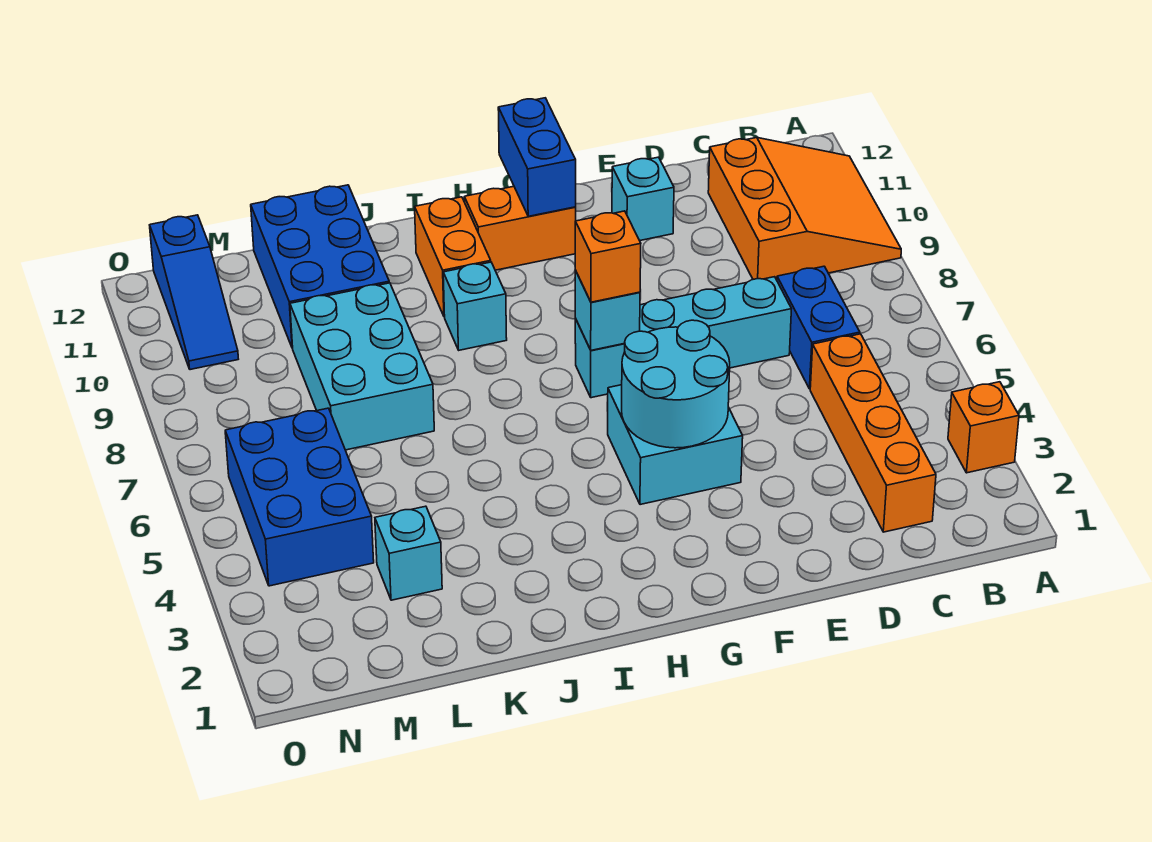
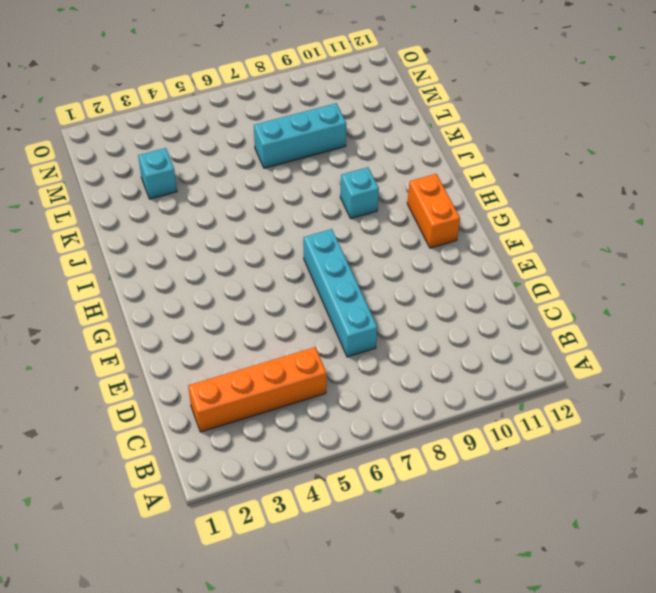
cyan 1x3 brick [254,103,346,168] -> cyan 2x3 brick [290,283,434,450]
none -> orange 1x1 brick [948,382,1019,473]
none -> orange 3x3 slope [708,138,901,280]
none -> blue 1x2 brick [777,266,860,389]

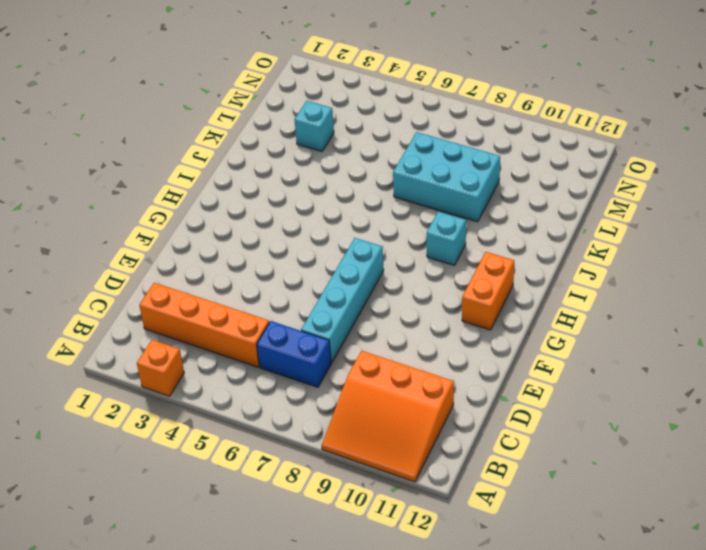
none -> cyan 1x1 brick [612,157,674,241]
none -> cyan 2x2 brick [607,385,743,505]
none -> orange 1x2 brick [415,197,491,317]

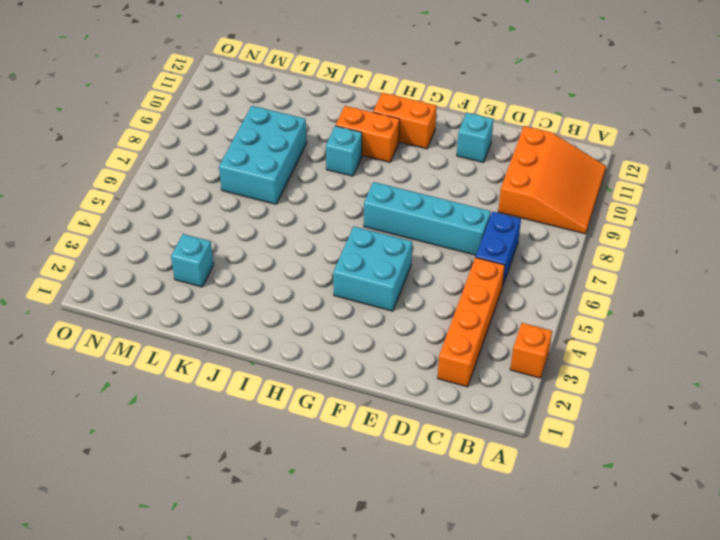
orange 1x2 brick [336,106,400,162] -> orange 1x2 brick turned to [415,197,491,317]
none -> blue 2x3 brick [251,185,389,348]
none -> blue 2x3 brick [225,408,374,586]
none -> blue 1x3 slope [150,215,238,370]

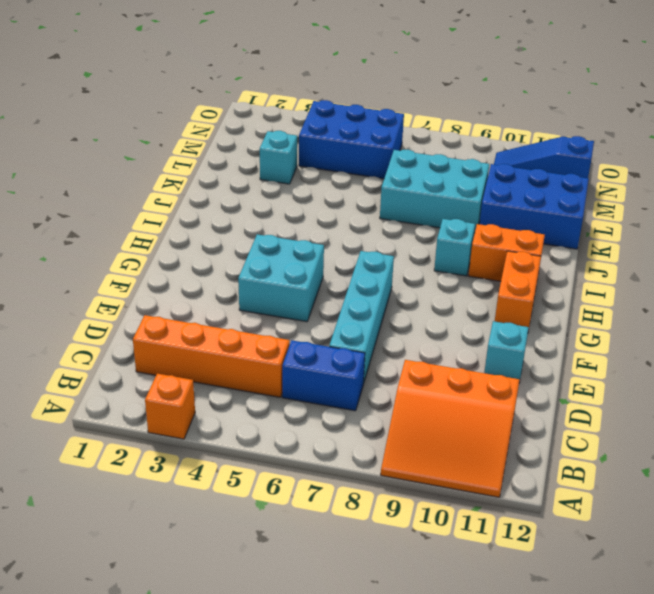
none -> cyan 2x2 round brick [622,320,730,448]
none -> cyan 1x1 brick [575,271,640,350]
none -> blue 1x2 brick [498,98,576,216]

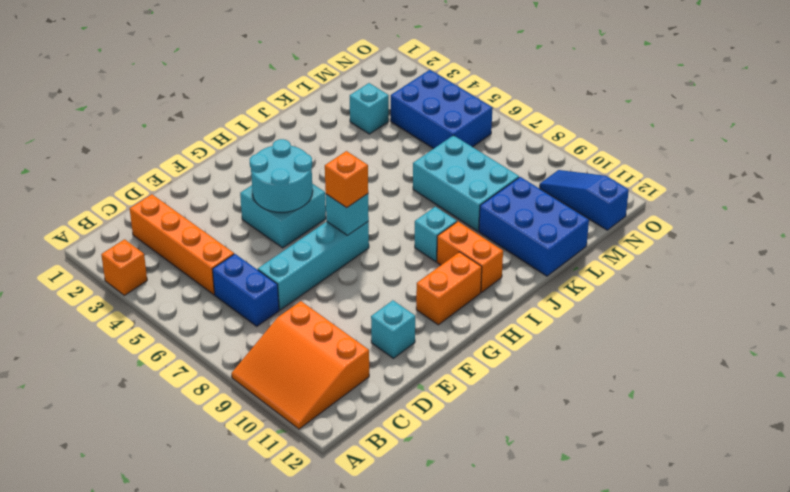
none -> blue 1x2 brick [498,98,576,216]

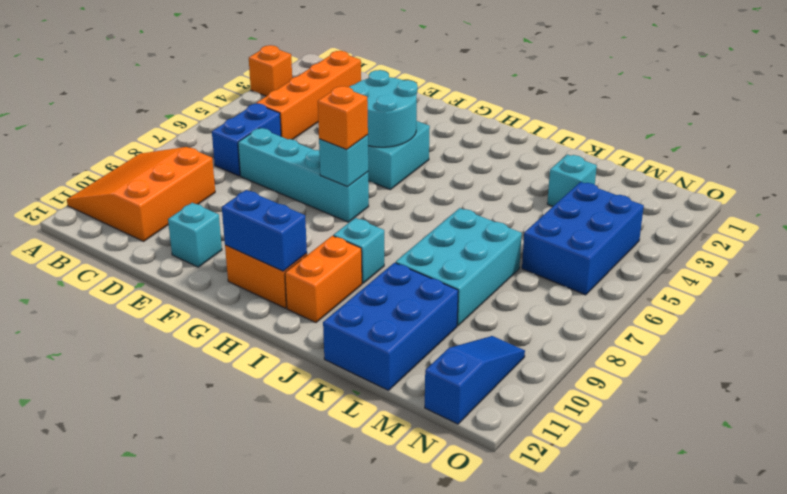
blue 1x2 brick [222,190,307,271] -> blue 1x2 brick turned to [498,98,576,216]

